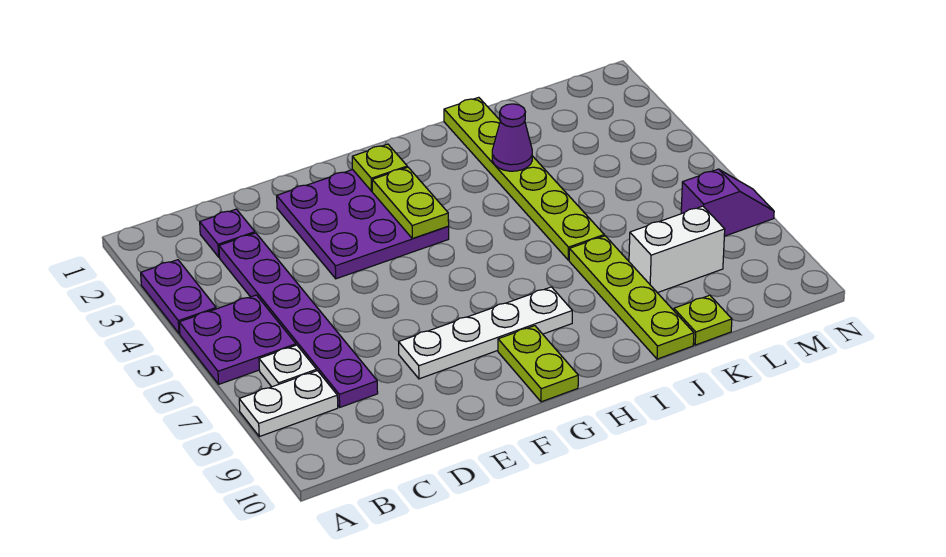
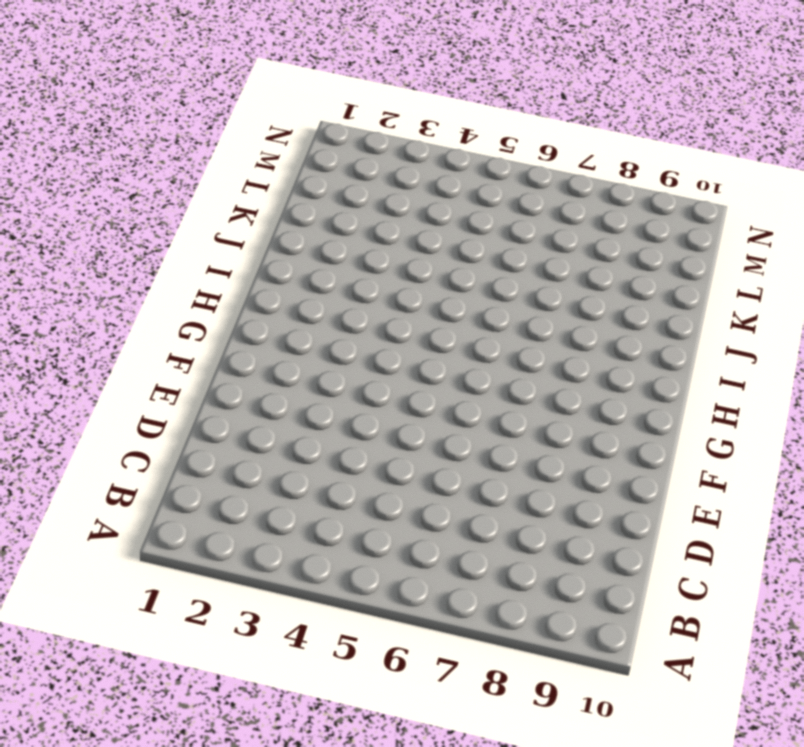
none -> purple 1x2 plate [141,260,216,334]
none -> purple 2x2 plate [179,295,296,384]
none -> white 1x2 plate [239,371,338,437]

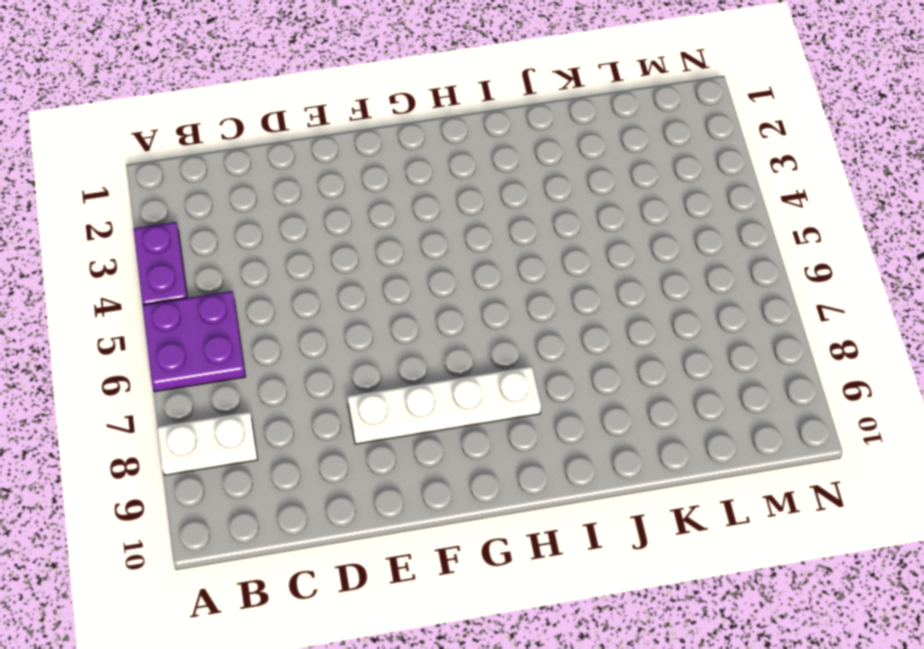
none -> white 1x1 plate [259,345,317,387]
none -> purple 1x1 plate [200,209,255,257]
none -> purple 1x6 plate [219,233,378,407]

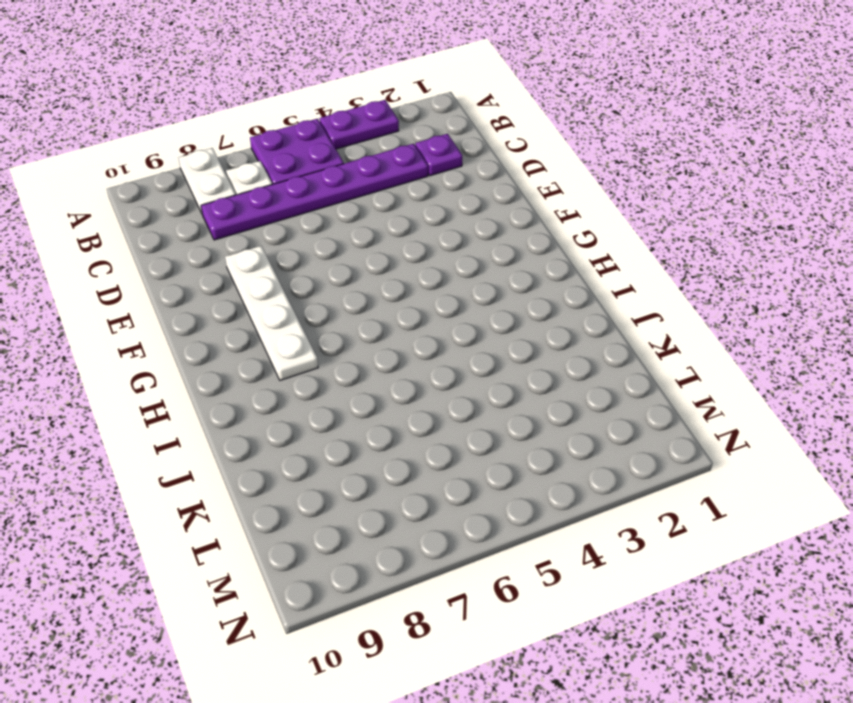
none -> purple 3x3 plate [277,170,449,279]
none -> lime 1x2 plate [498,326,578,402]
none -> lime 1x6 plate [444,97,604,260]

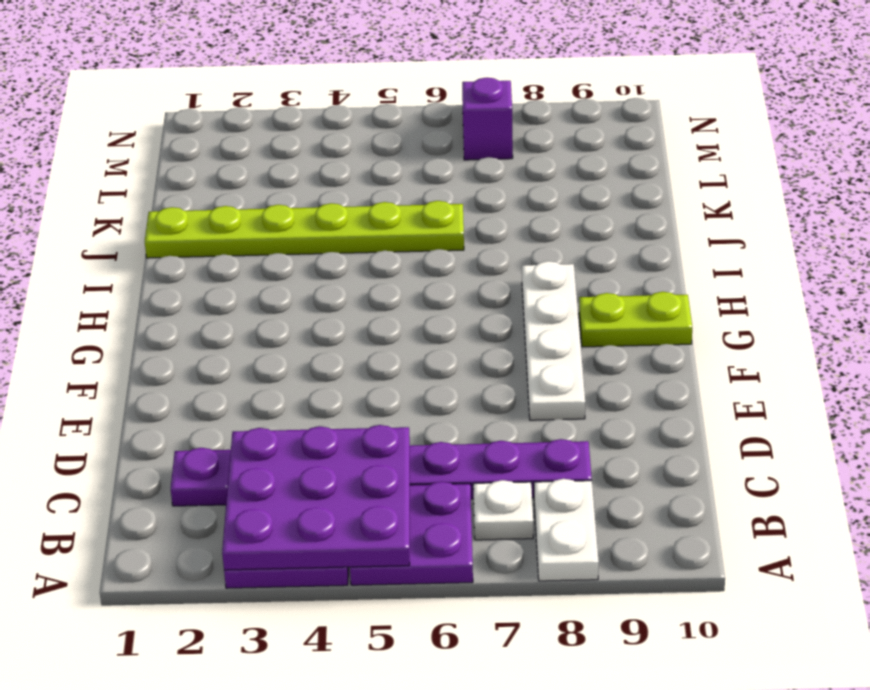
purple 3x3 plate [222,425,410,570] -> purple 3x3 plate moved to [277,170,449,279]
none -> lime 1x4 plate [569,236,694,359]
none -> white 1x2 brick [629,206,725,293]
none -> lime 1x1 plate [674,295,732,345]

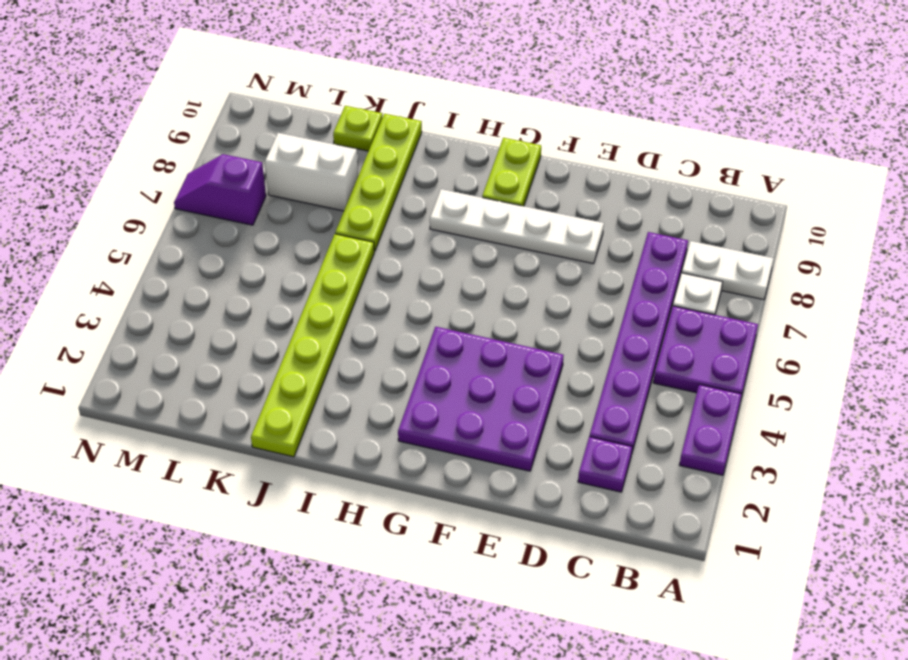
none -> lime 1x1 plate [352,144,407,191]
none -> lime 1x2 plate [372,167,449,239]
none -> purple 1x1 cone [492,104,532,171]

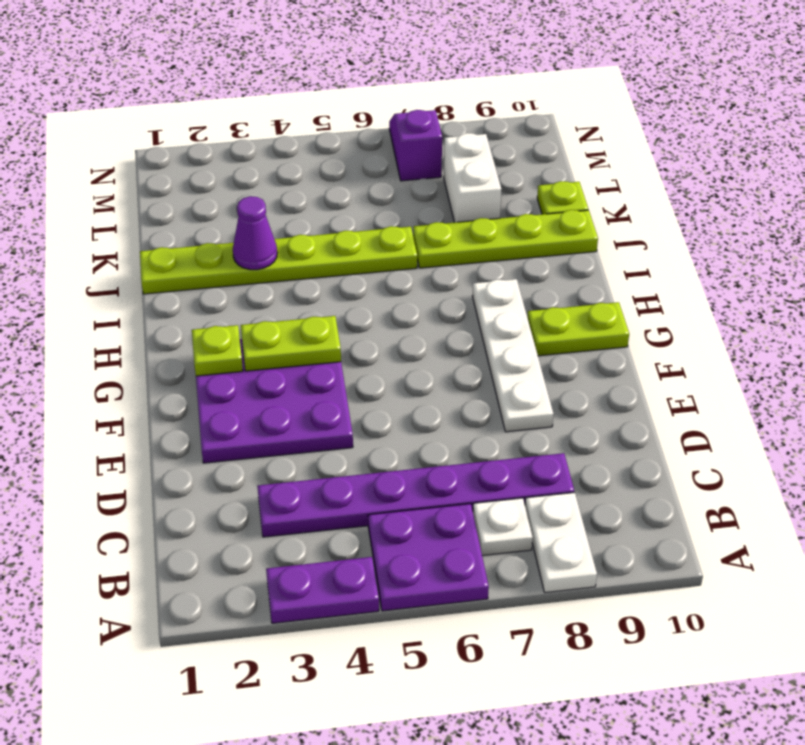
none -> purple 1x1 plate [200,209,255,257]

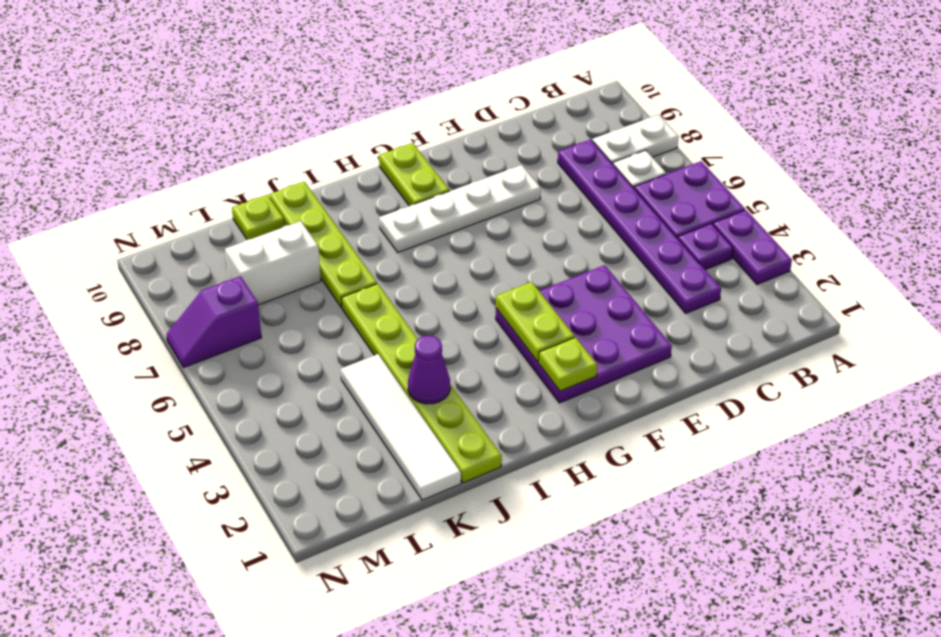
purple 1x1 plate [678,223,733,270] -> purple 1x1 plate moved to [200,209,255,257]
white 1x4 tile [341,354,461,500] -> none

